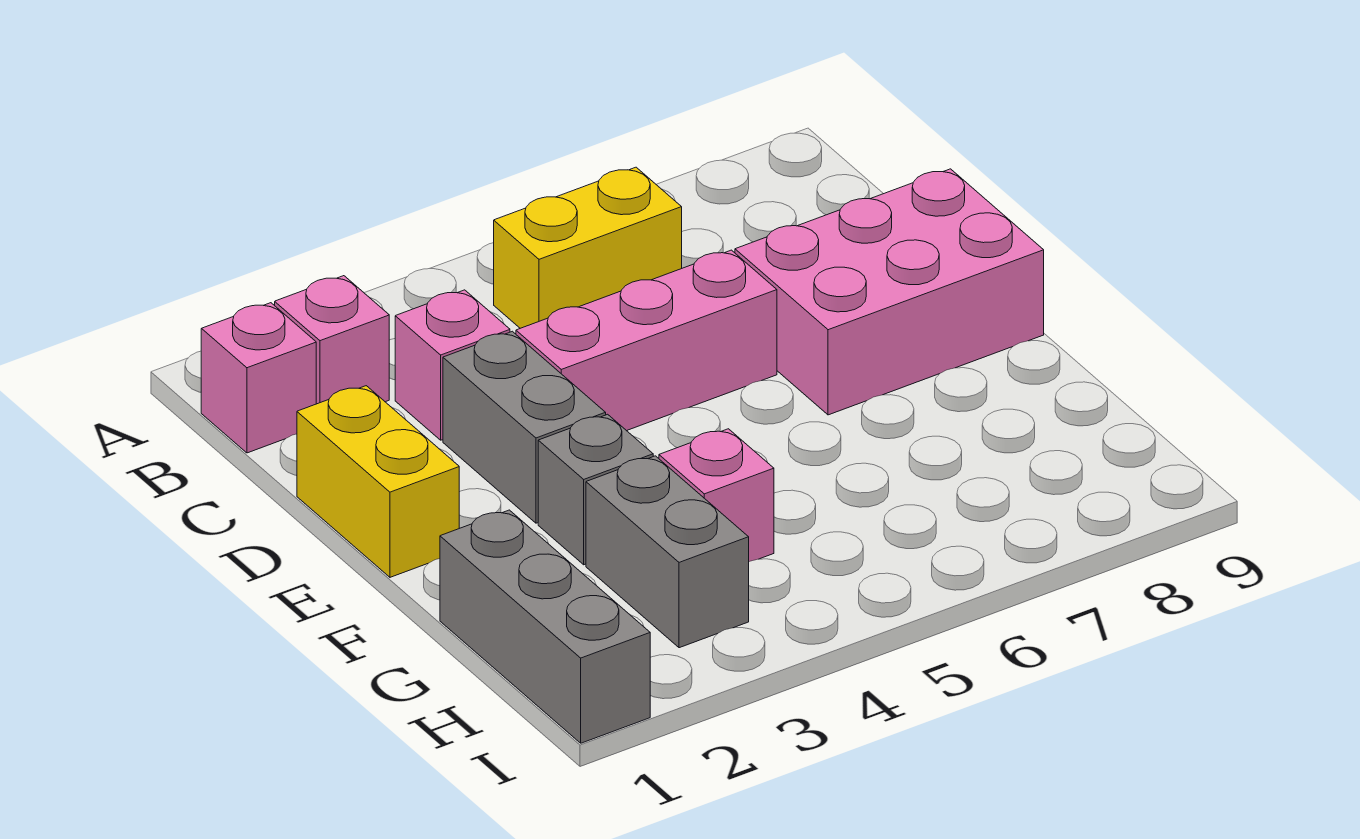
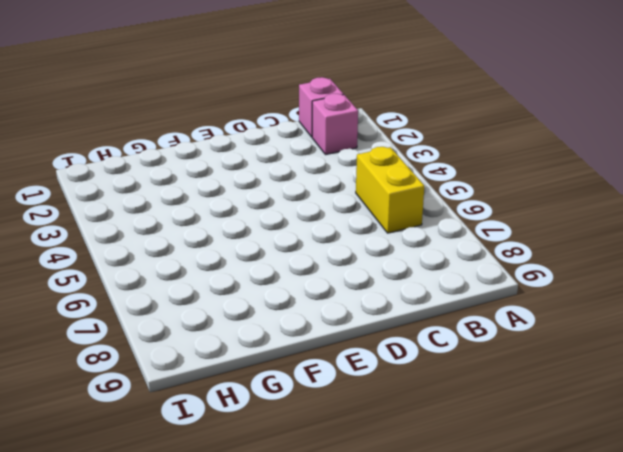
none -> pink 1x1 brick [395,290,510,440]
none -> yellow 1x2 brick [297,386,459,577]
none -> grey 1x2 brick [443,331,606,523]

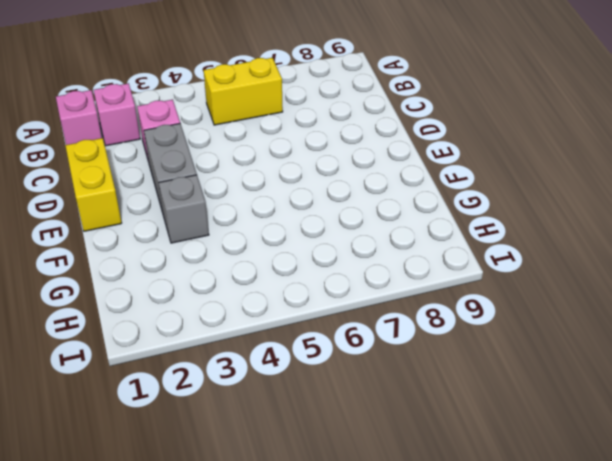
none -> pink 1x3 brick [516,250,777,431]
none -> pink 2x3 brick [735,169,1044,415]
none -> grey 1x3 brick [440,510,650,743]

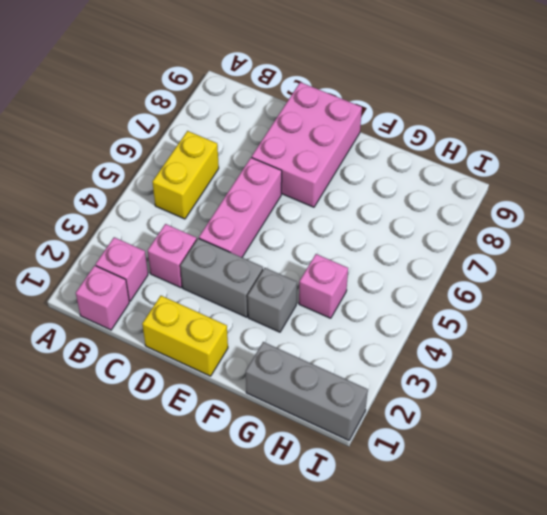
none -> grey 1x2 brick [586,456,749,648]

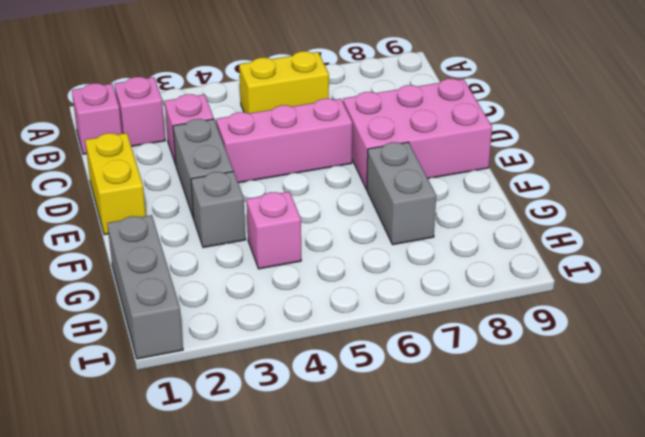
grey 1x2 brick [367,142,436,245] -> grey 1x2 brick moved to [586,456,749,648]

